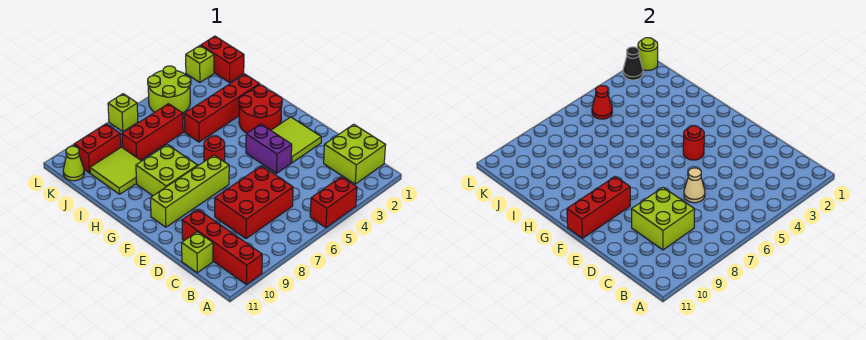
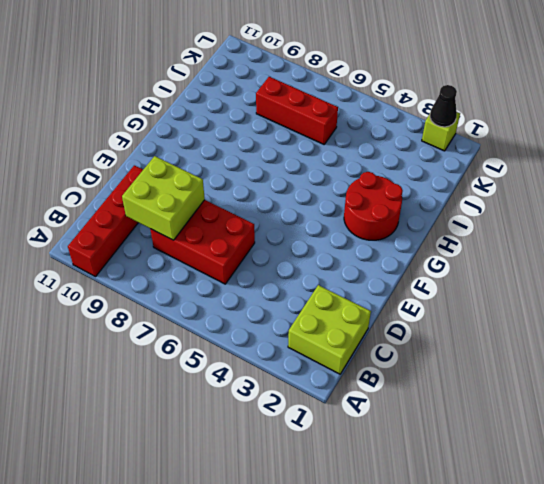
none -> red 1x2 brick [310,177,357,228]
none -> lime 1x1 brick [182,232,213,273]
none -> lime 2x2 tile [271,117,321,163]

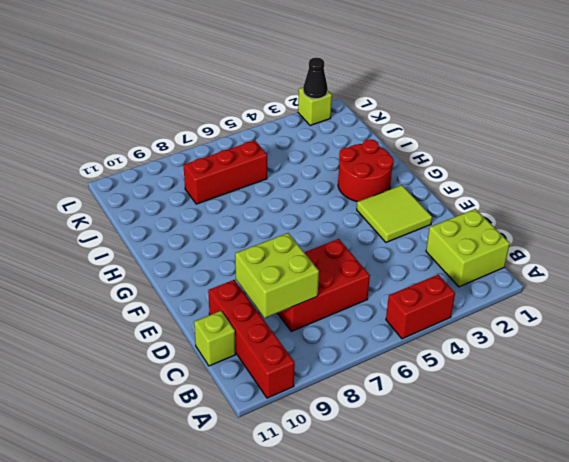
none -> purple 1x2 brick [246,124,292,173]
none -> lime 1x4 brick [151,155,229,227]
none -> red 1x1 round brick [204,136,225,162]

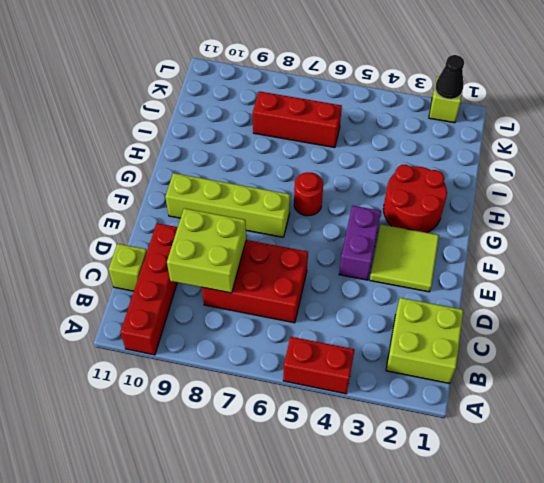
none -> lime 2x2 brick [136,145,198,196]
none -> red 1x4 brick [184,74,259,142]
none -> lime 2x2 tile [90,147,141,194]

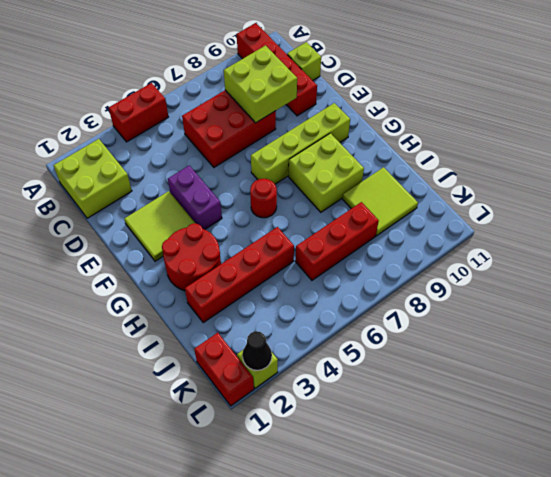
none -> lime 2x2 round brick [148,66,191,113]
none -> red 1x2 brick [74,124,121,173]
none -> lime 1x1 cone [63,146,84,181]

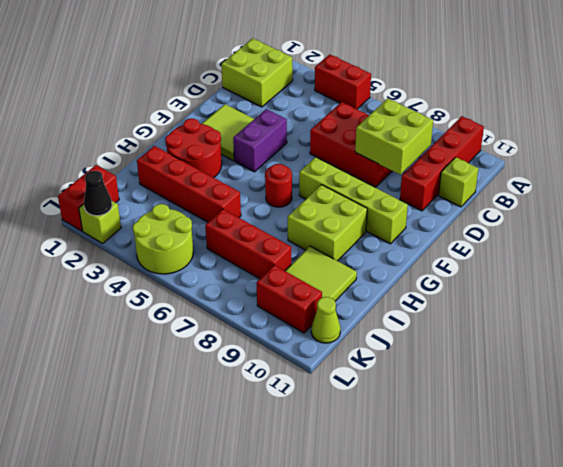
none -> lime 1x1 brick [108,94,138,132]
none -> tan 1x1 cone [684,168,705,203]
none -> red 1x1 round brick [683,126,704,160]

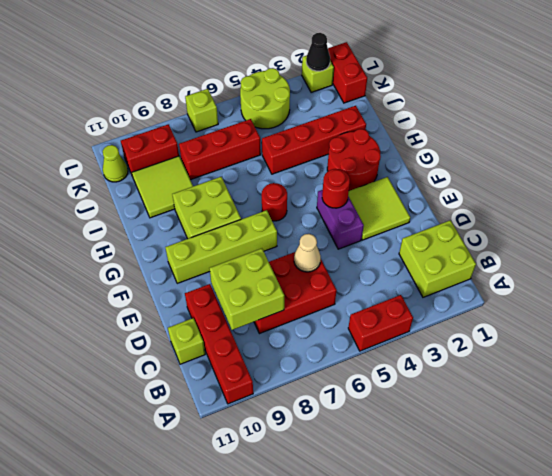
none -> red 1x3 brick [567,176,630,238]
none -> red 1x1 cone [592,86,612,119]
none -> lime 1x1 round brick [638,38,658,70]

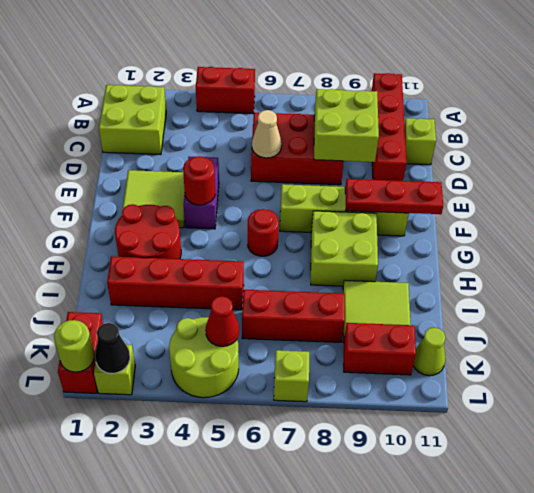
red 1x3 plate [345,179,443,214] -> red 1x3 brick [567,176,630,238]

